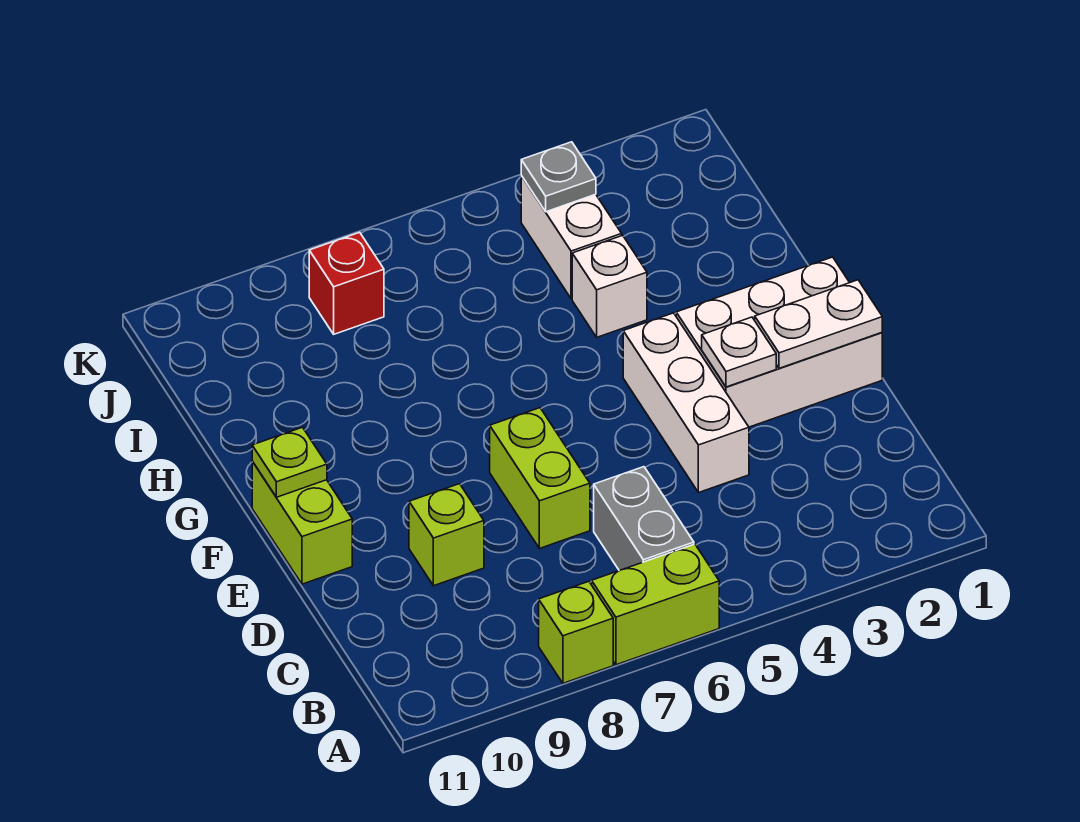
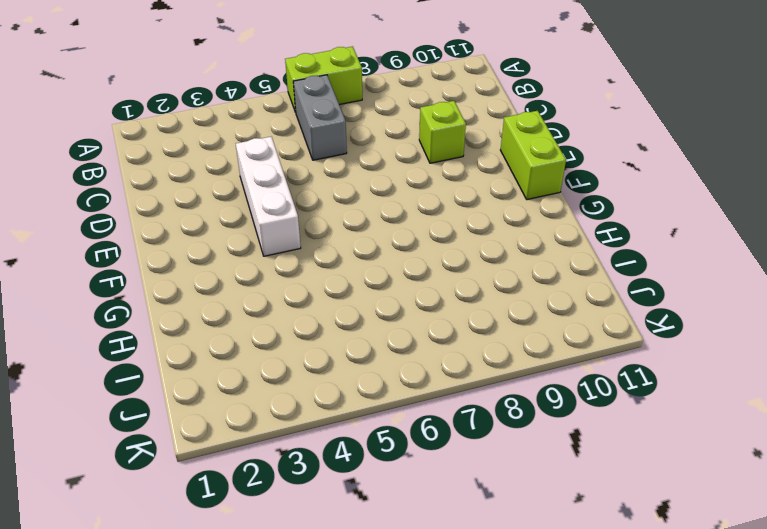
none -> lime 1x1 brick [539,581,613,683]
none -> lime 1x2 brick [490,408,590,548]
none -> white 2x3 brick [676,257,882,427]

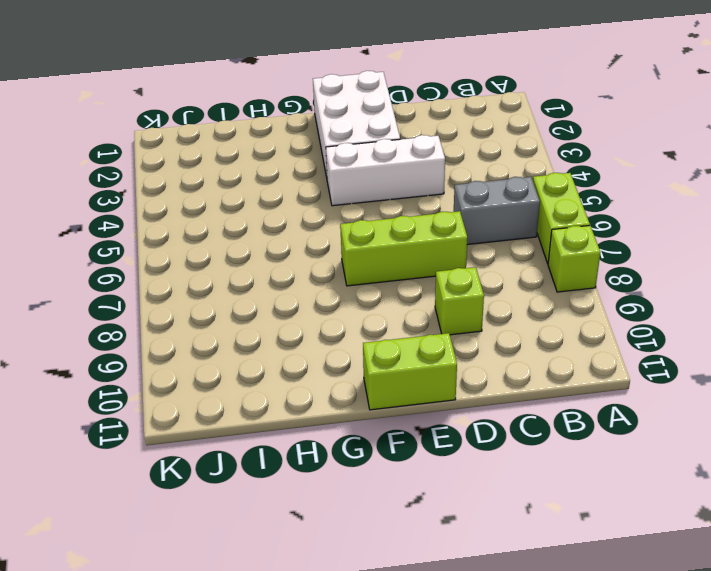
lime 1x3 brick [340,211,467,286] -> lime 1x2 brick [490,408,590,548]
none -> white 1x1 brick [572,235,647,337]
none -> white 1x2 brick [521,176,622,299]
none -> red 1x1 brick [309,232,384,334]

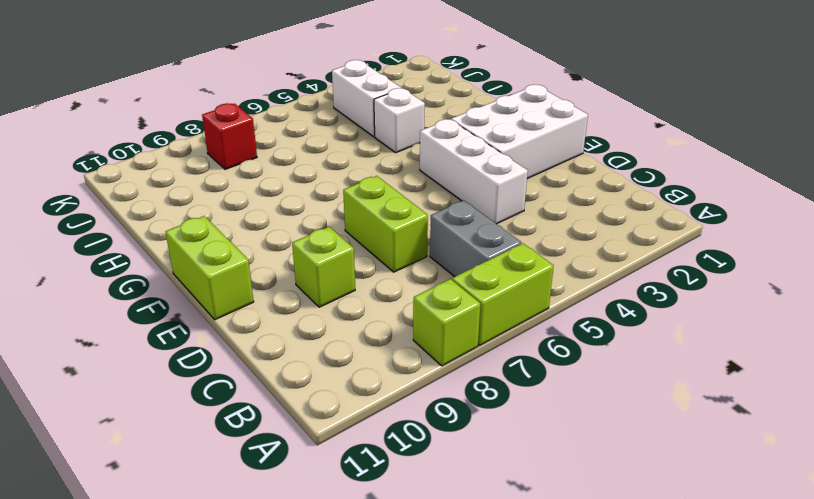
none -> white 1x2 plate [755,280,882,368]
none -> white 1x1 plate [702,317,776,387]
none -> lime 1x1 plate [252,427,327,497]

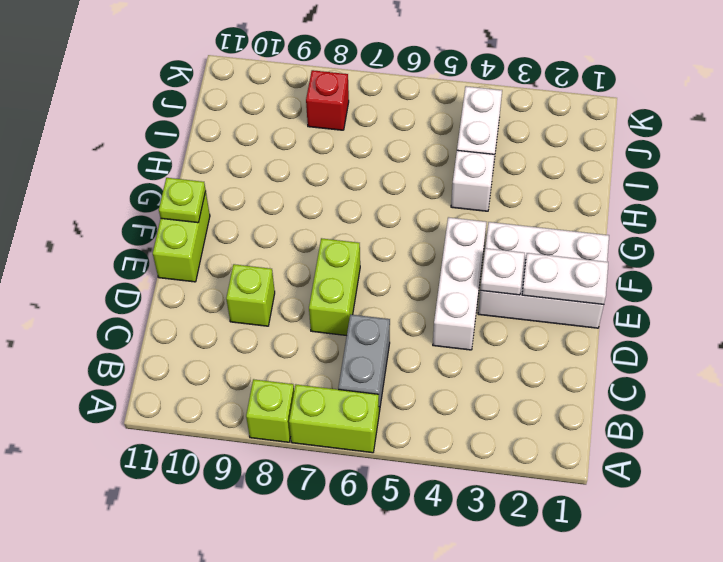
none -> grey 1x1 plate [521,142,596,212]

